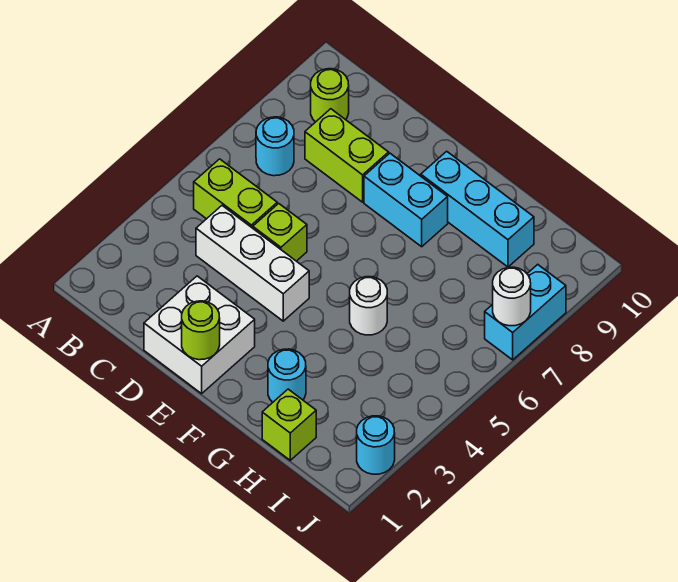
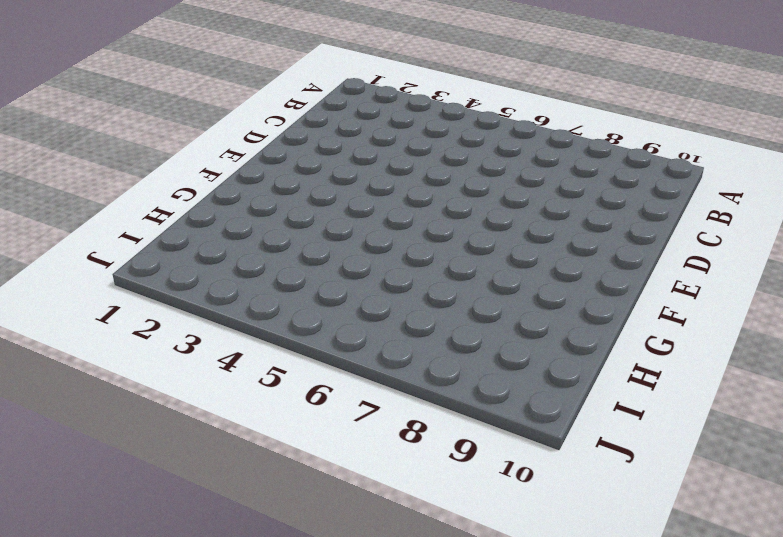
none -> lime 1x2 brick [194,159,277,228]
none -> cyan 1x1 round brick [256,117,294,176]
none -> lime 1x1 round brick [311,69,349,122]

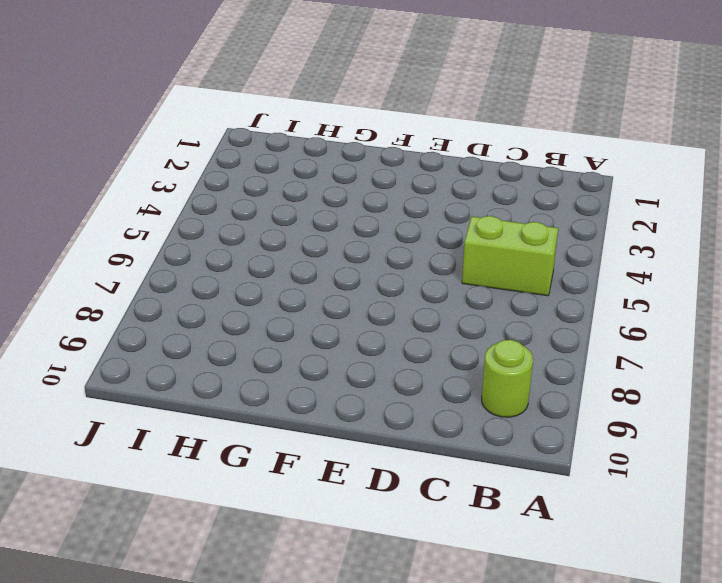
none -> cyan 1x1 round brick [256,117,294,176]
none -> white 1x3 brick [196,206,309,321]
none -> lime 1x2 brick [305,109,389,202]

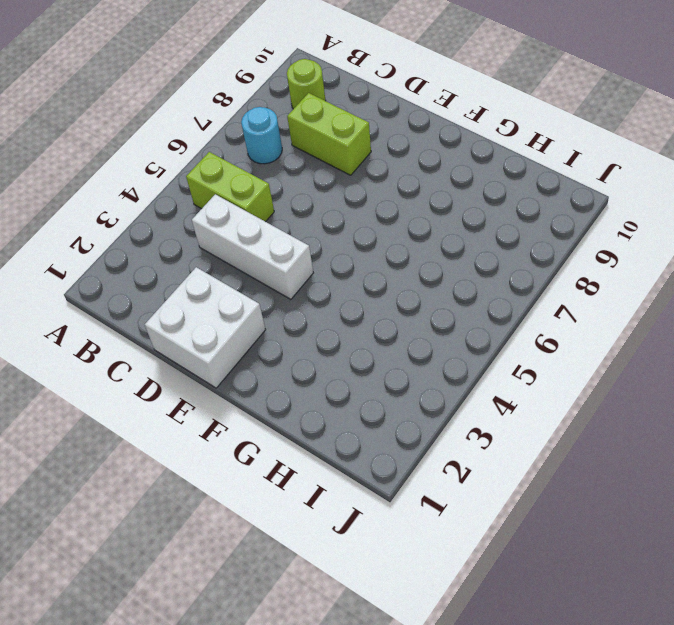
none -> lime 1x1 brick [253,204,307,261]
none -> cyan 1x2 brick [364,153,448,247]
none -> cyan 1x3 brick [421,151,534,267]

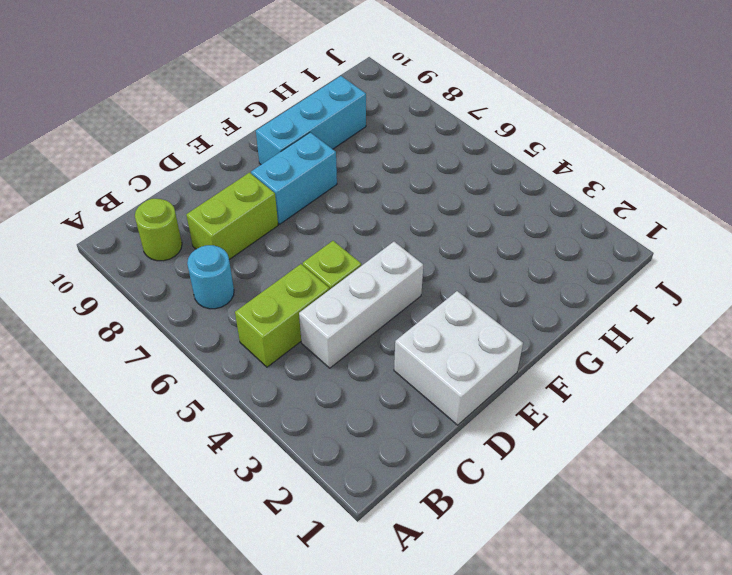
none -> cyan 1x1 round brick [268,349,306,402]
none -> white 1x1 round brick [350,277,387,335]
none -> lime 1x1 brick [262,389,316,460]

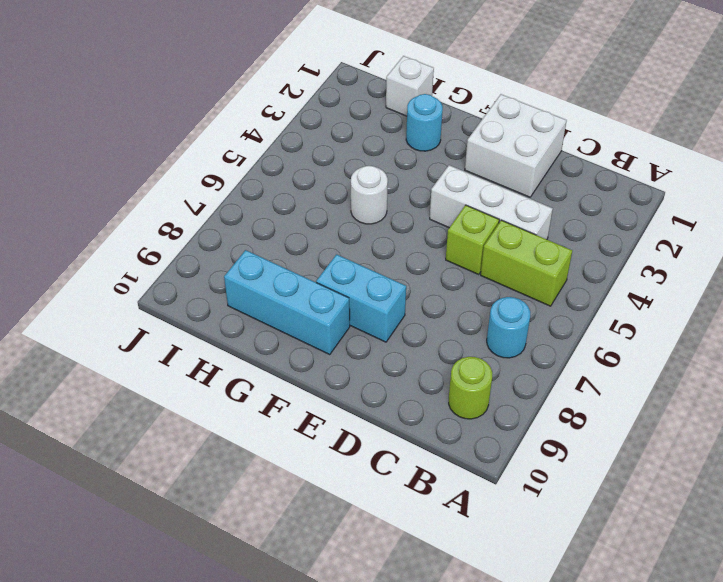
white 1x1 brick [386,56,434,116] -> lime 1x1 brick [262,389,316,460]
none -> lime 1x2 brick [305,109,389,202]
none -> cyan 1x1 round brick [357,416,395,474]
none -> cyan 1x2 brick [485,264,566,360]

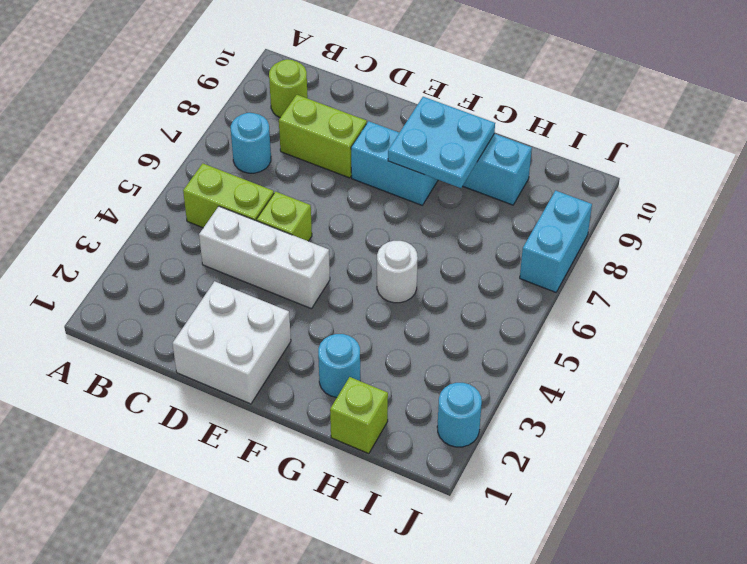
cyan 2x2 plate [388,97,495,188] -> none
none -> lime 1x1 round brick [182,301,220,360]
none -> white 1x1 round brick [493,267,531,326]

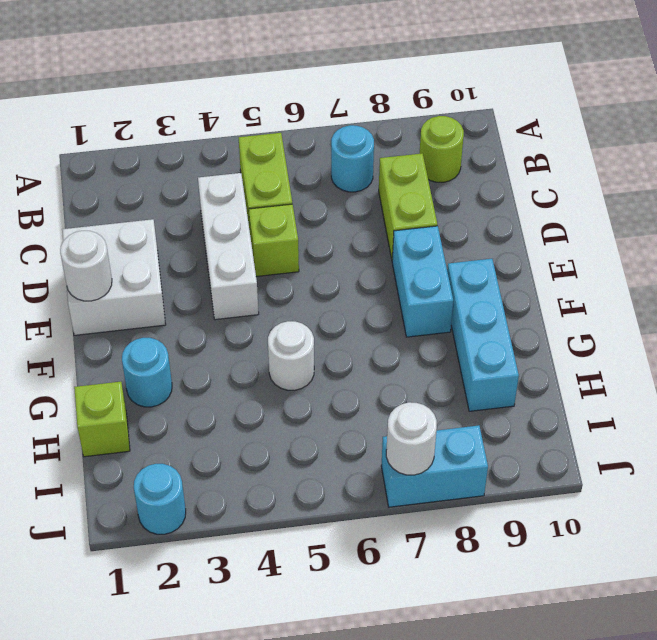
white 1x1 round brick [60,231,112,301] -> lime 1x1 round brick [182,301,220,360]

